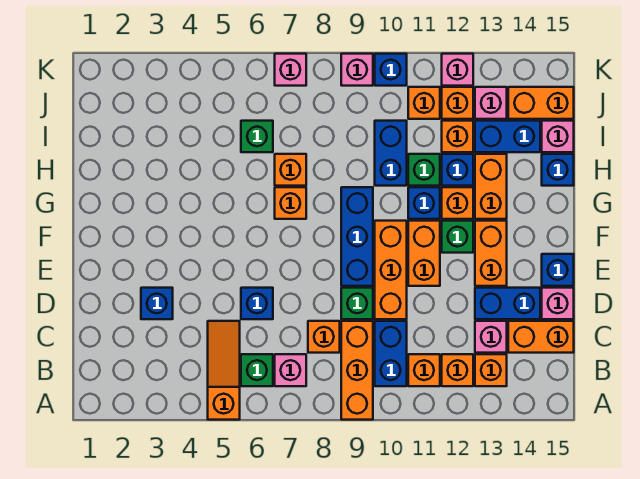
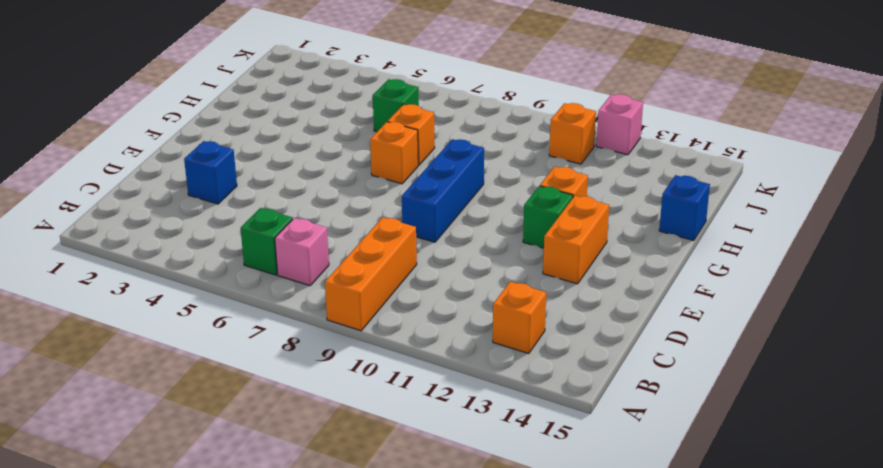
none -> orange 1x3 slope [208,321,240,420]
none -> blue 1x2 brick [375,321,407,386]
none -> orange 1x1 brick [408,354,440,386]
none -> orange 1x1 brick [442,354,473,386]

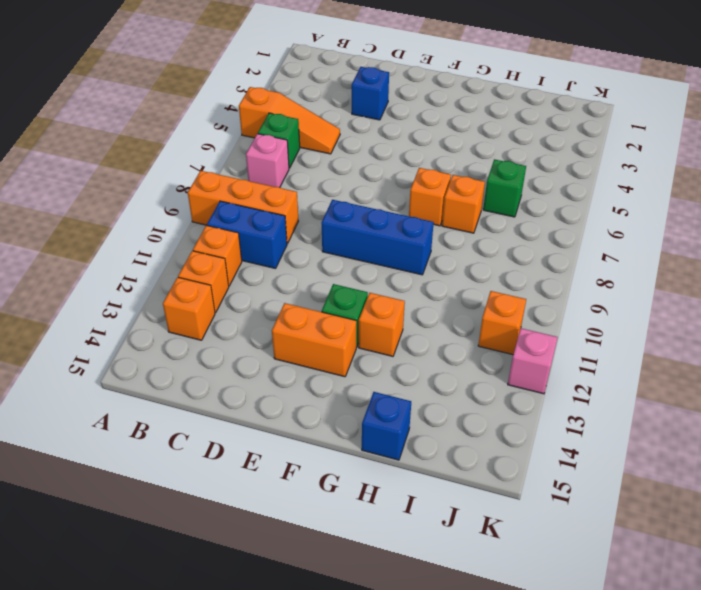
none -> orange 1x1 brick [308,321,340,353]
none -> pink 1x1 brick [475,321,507,353]
none -> orange 1x2 brick [508,321,574,353]
none -> blue 1x1 brick [241,288,273,319]

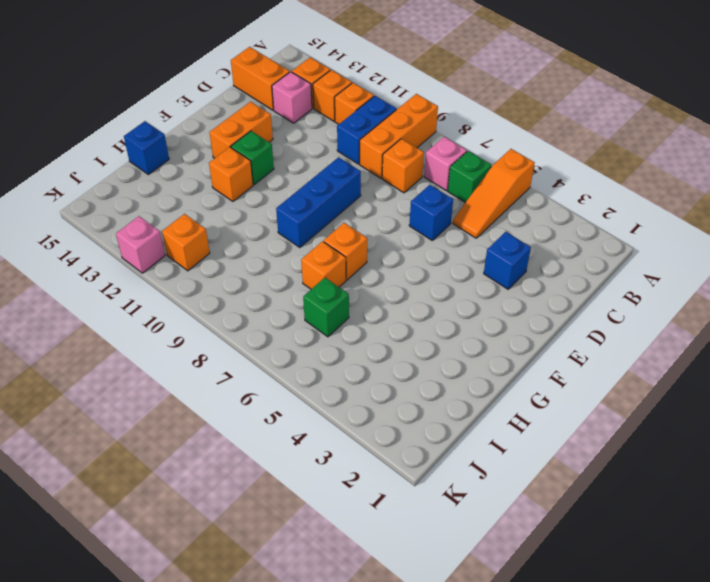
none -> green 1x1 brick [341,288,373,319]
none -> orange 1x3 brick [375,221,407,319]
none -> blue 1x2 brick [475,288,540,319]
none -> pink 1x1 brick [542,288,574,319]

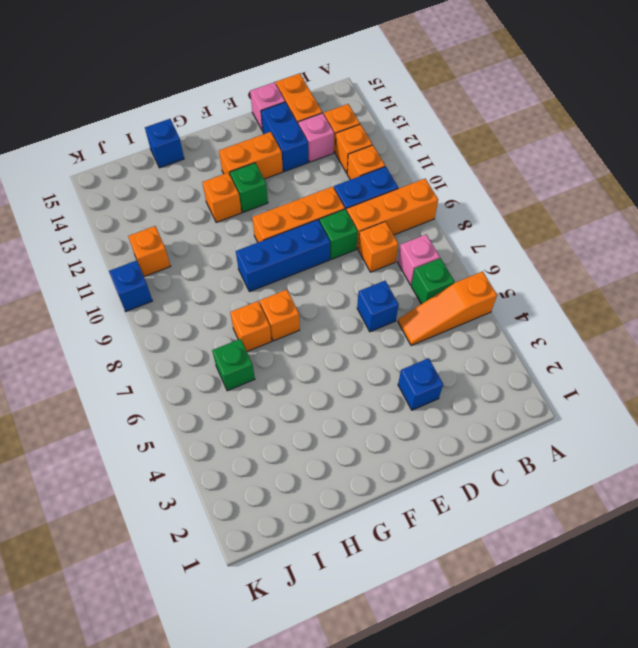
none -> orange 1x2 brick [408,221,440,286]
none -> blue 1x1 brick [542,254,574,286]
none -> blue 1x1 brick [408,187,440,219]
none -> orange 1x2 brick [475,154,507,219]

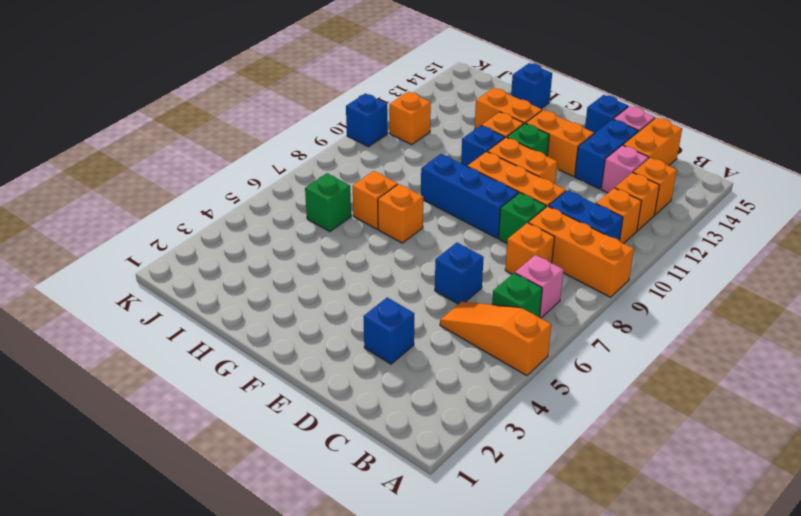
none -> blue 1x2 brick [375,121,407,186]
none -> green 1x1 brick [408,154,440,186]
none -> blue 1x1 brick [442,154,473,186]
none -> orange 1x1 brick [442,121,473,152]

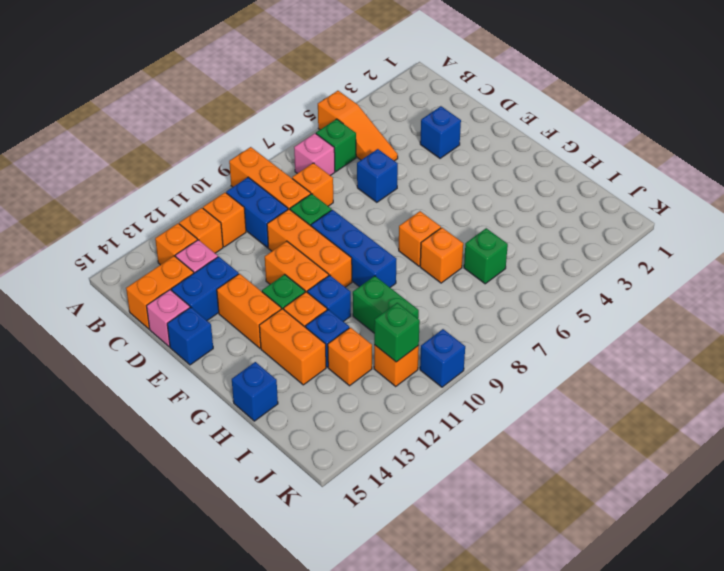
green 1x2 brick [353,276,419,333] -> blue 1x2 brick [375,121,407,186]
green 1x1 brick [374,303,420,362] -> green 1x1 brick moved to [408,154,440,186]
none -> blue 1x2 brick [475,121,540,152]
none -> pink 1x1 brick [542,121,574,152]
none -> orange 1x1 brick [442,87,473,119]
none -> pink 1x1 brick [475,87,507,119]

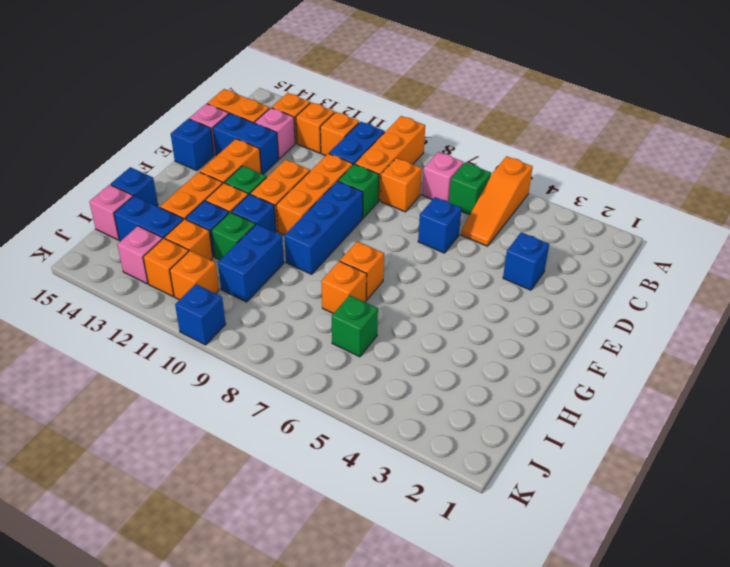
none -> orange 1x2 brick [508,87,574,119]
none -> pink 1x1 brick [275,54,306,86]
none -> pink 1x1 brick [341,54,373,86]
none -> pink 1x1 brick [442,54,473,86]

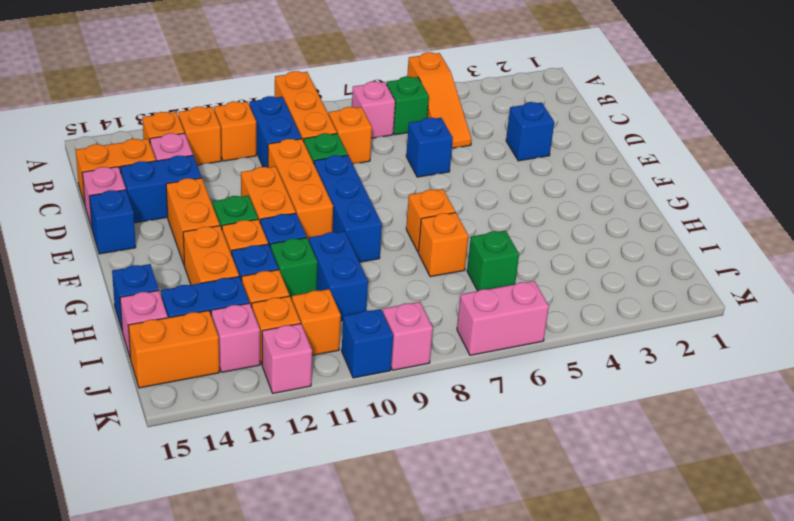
pink 1x2 brick [457,281,549,355] -> pink 1x1 brick [275,54,306,86]

